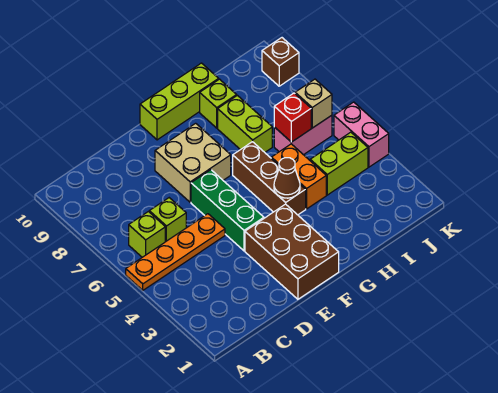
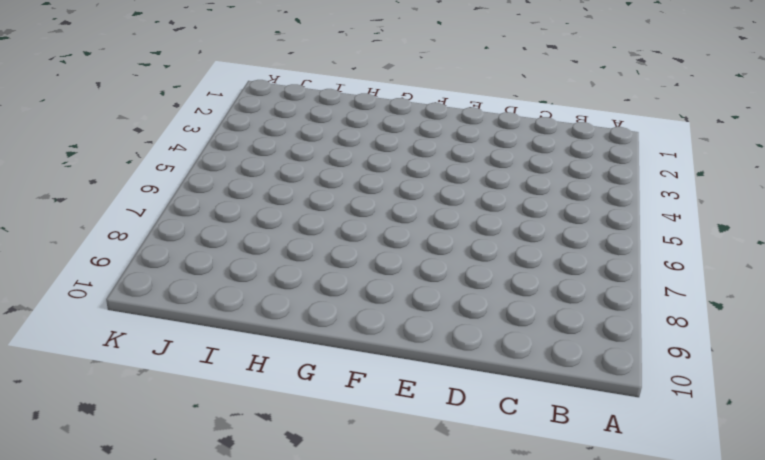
none -> orange 1x4 plate [126,214,225,290]
none -> lime 1x1 brick [129,212,165,257]
none -> lime 1x1 brick [149,198,186,242]

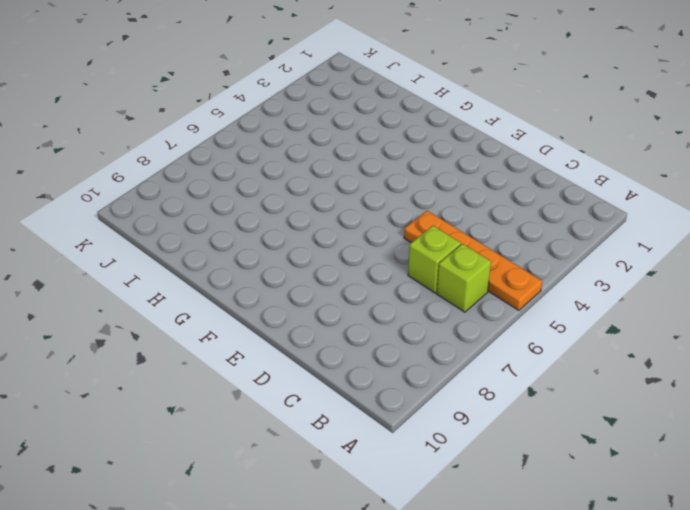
none -> brown 2x3 brick [245,204,339,299]
none -> green 1x3 brick [191,170,264,251]
none -> tan 2x2 brick [155,123,231,202]

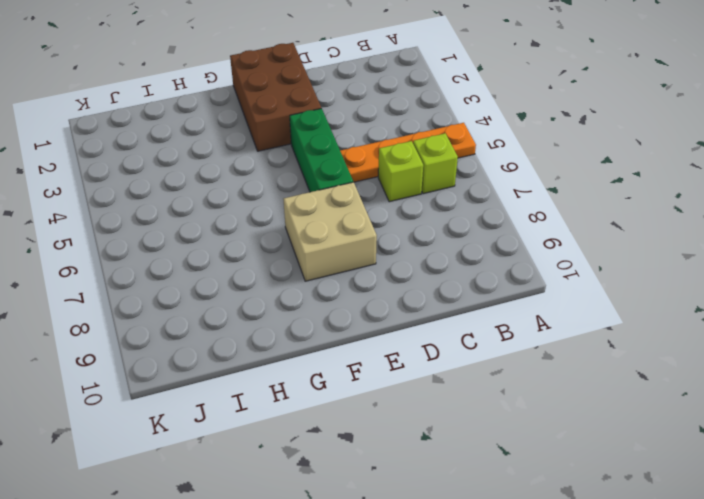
none -> lime 1x3 brick [140,63,219,140]
none -> brown 1x3 brick [233,142,306,215]
none -> orange 1x2 brick [271,144,326,209]

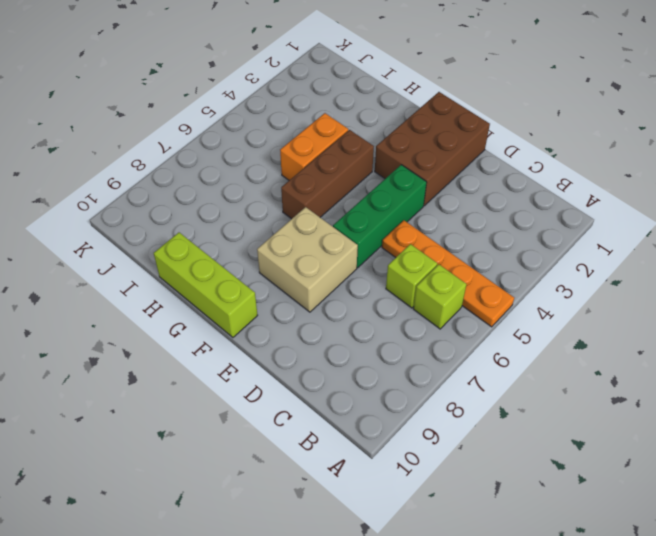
none -> lime 1x2 brick [218,95,272,152]
none -> lime 1x1 brick [200,79,237,128]
none -> lime 1x2 brick [310,132,368,195]

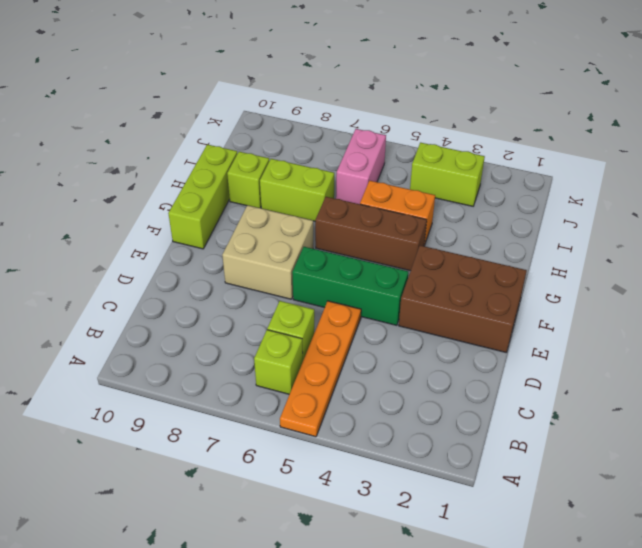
lime 1x2 brick [410,143,485,206] -> lime 1x2 brick turned to [310,132,368,195]
none -> pink 1x2 brick [334,102,389,167]
none -> brown 1x1 brick [262,38,299,86]
none -> brown 1x1 cone [274,158,300,198]

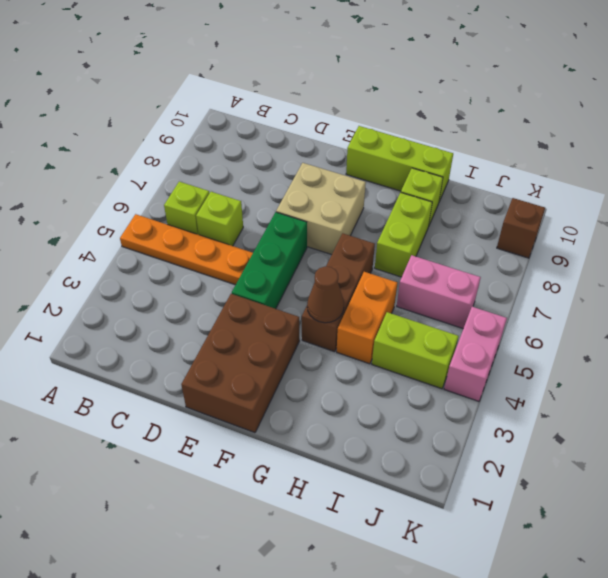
none -> red 1x1 brick [274,93,311,142]
none -> tan 1x1 brick [295,79,332,128]

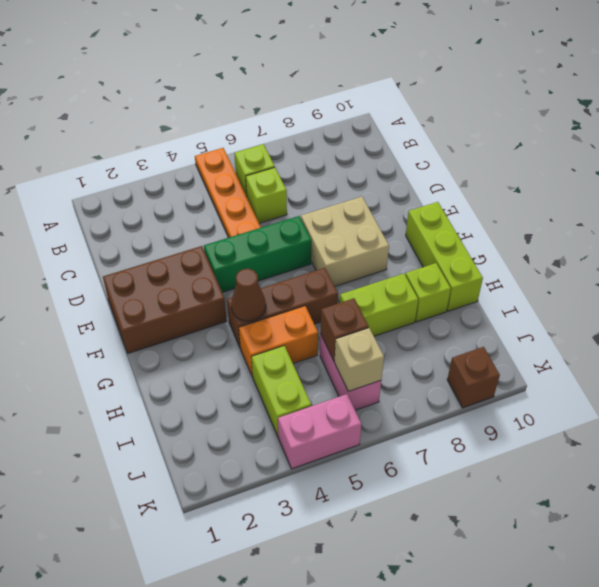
brown 1x1 brick [320,298,369,361] -> red 1x1 brick [274,93,311,142]

